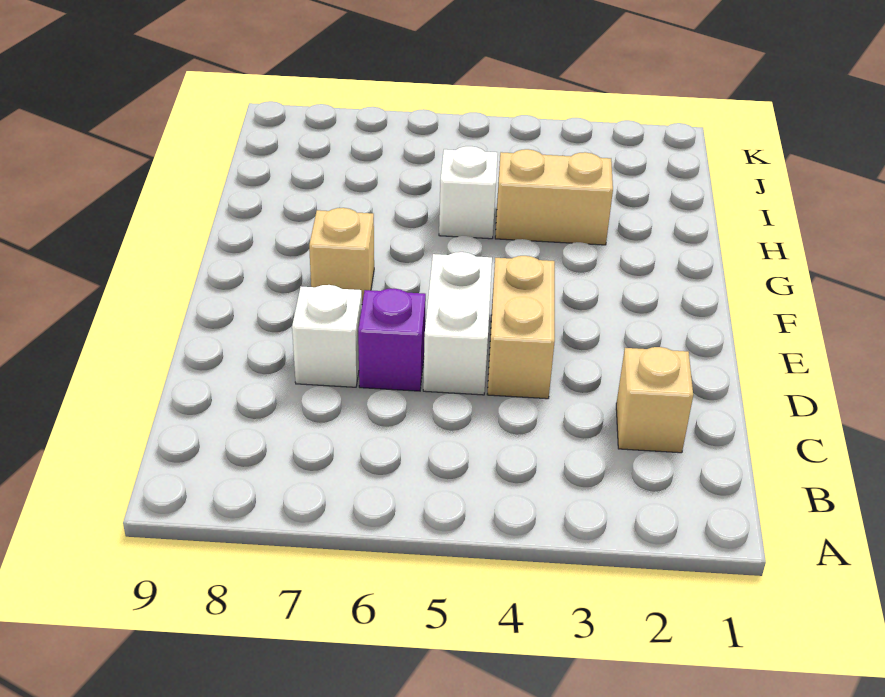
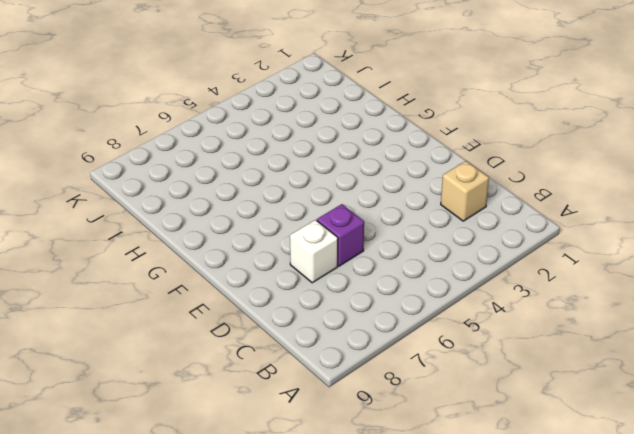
none -> tan 1x2 brick [487,256,555,399]
none -> white 1x2 brick [423,252,492,395]

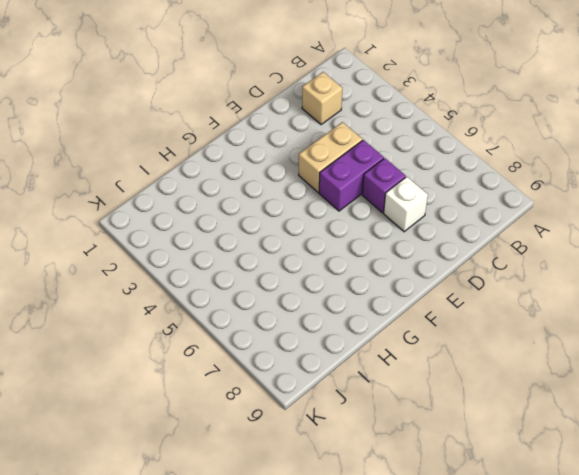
purple 1x2 brick [319,140,384,211] -> white 1x2 brick [423,252,492,395]
none -> tan 1x1 brick [309,208,374,303]
none -> tan 1x2 brick [495,149,613,245]

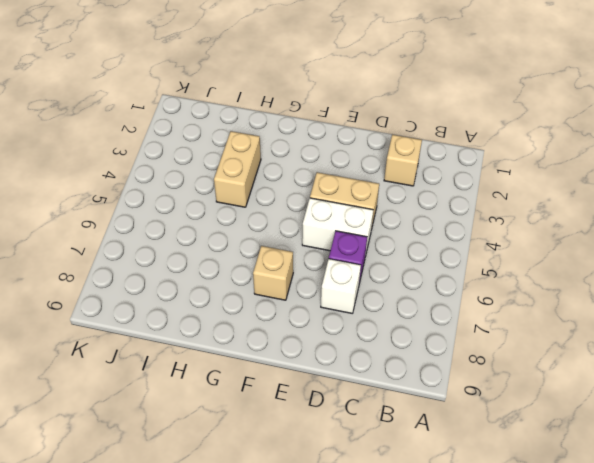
none -> white 1x1 brick [439,146,498,239]

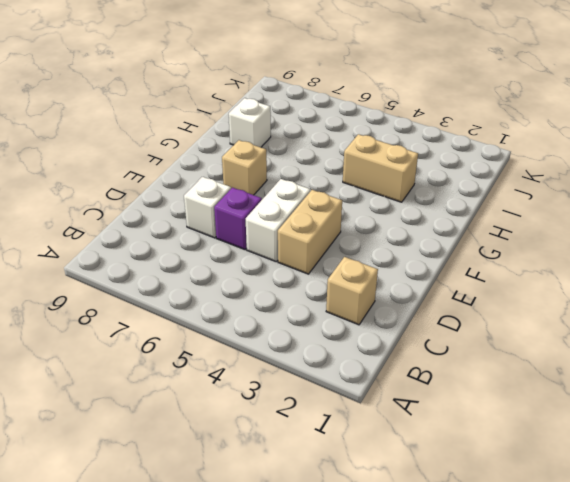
white 1x1 brick [229,98,271,147] -> white 1x1 brick moved to [439,146,498,239]

